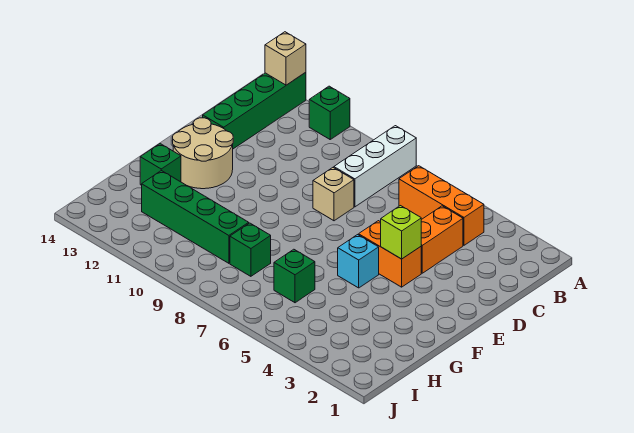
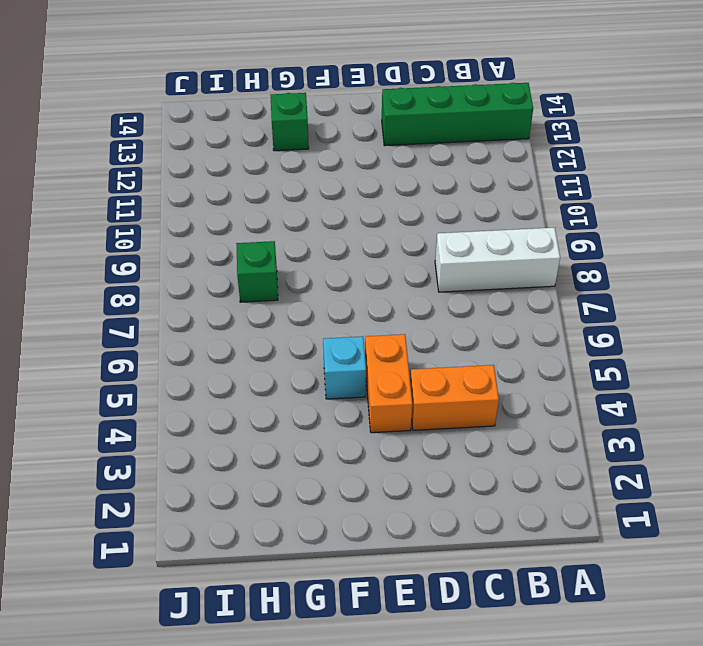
none -> green 1x1 brick [309,86,350,139]
none -> orange 1x3 brick [399,166,484,245]
none -> tan 1x1 brick [313,168,354,221]

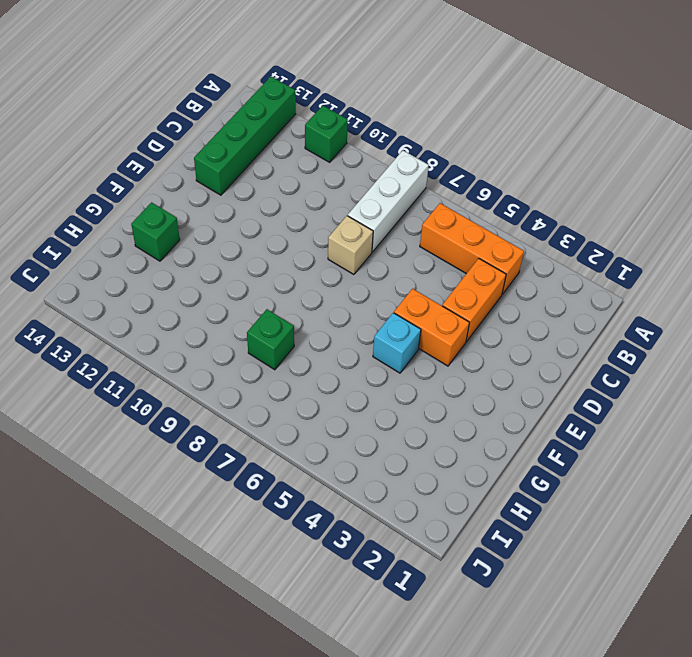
none -> tan 2x2 round brick [173,118,233,189]
none -> green 1x1 brick [274,249,315,303]
none -> green 1x4 brick [142,171,249,263]

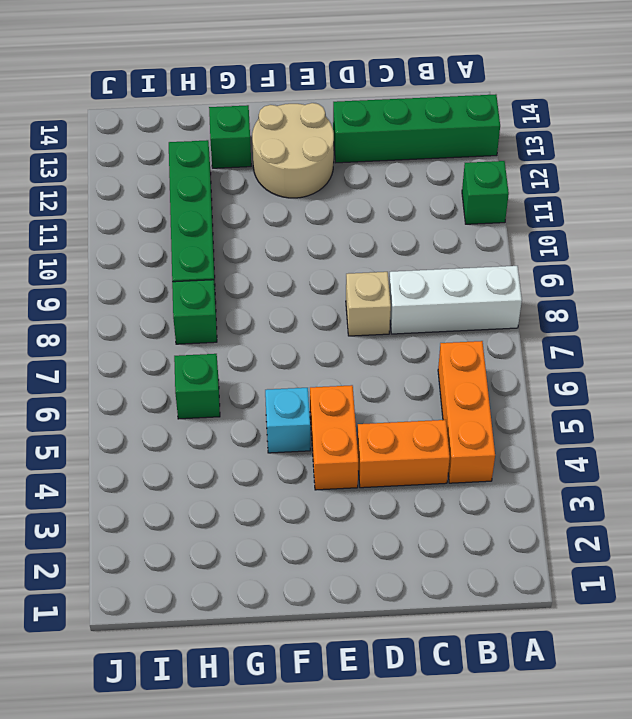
none -> tan 1x1 brick [265,32,306,85]
none -> lime 1x1 brick [381,206,421,259]

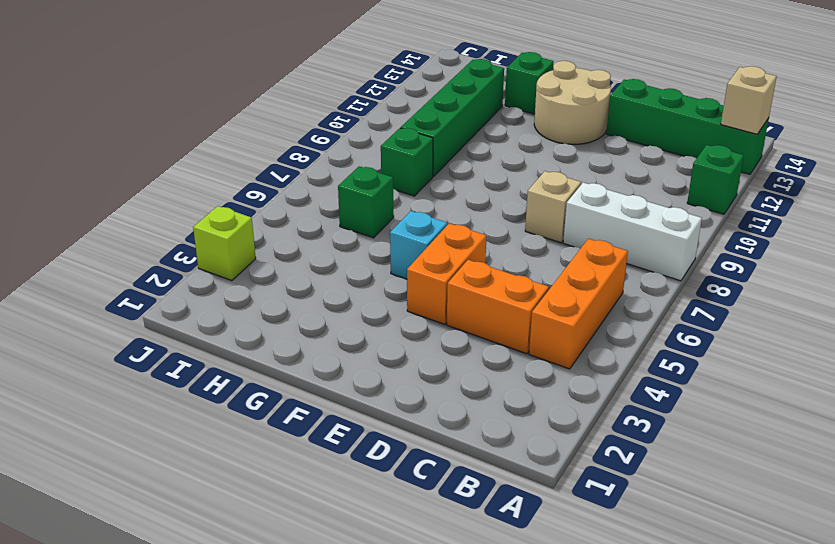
lime 1x1 brick [193,206,256,281] -> lime 1x1 brick moved to [381,206,421,259]

